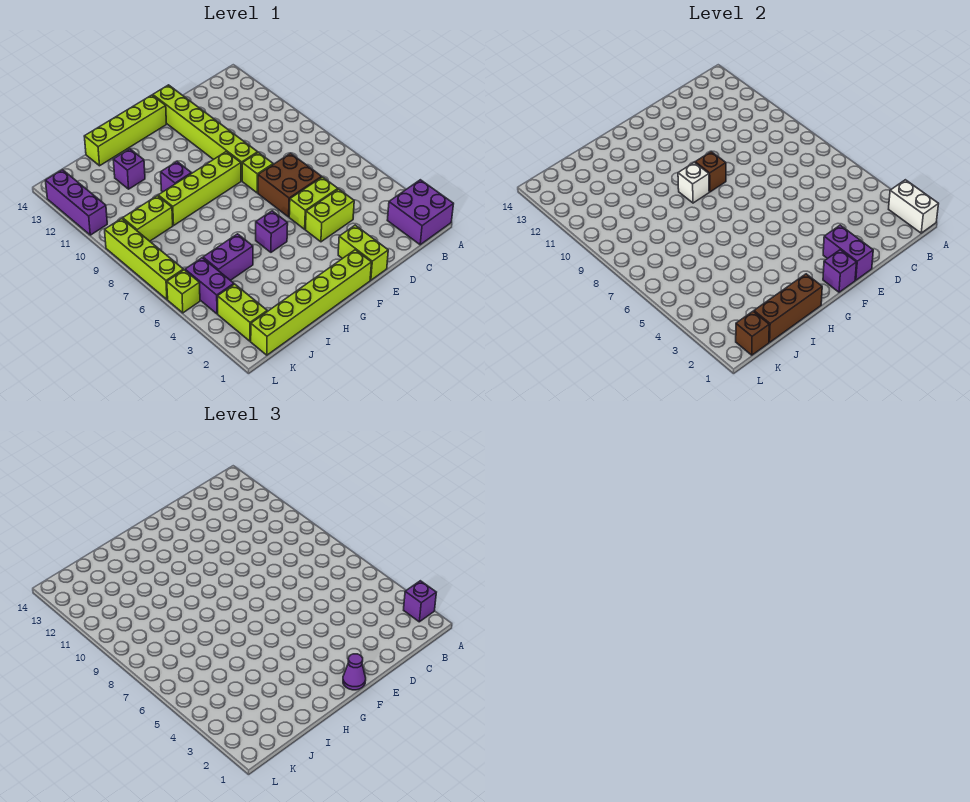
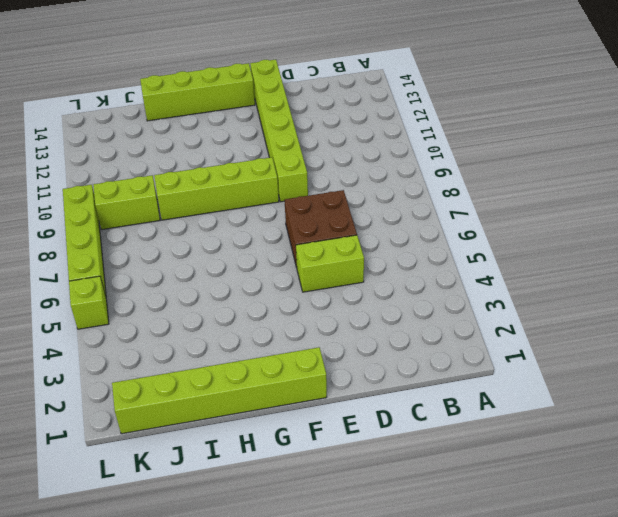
none -> purple 2x2 brick [387,180,453,245]
none -> lime 1x2 brick [305,189,354,242]
none -> lime 1x2 brick [338,225,388,280]

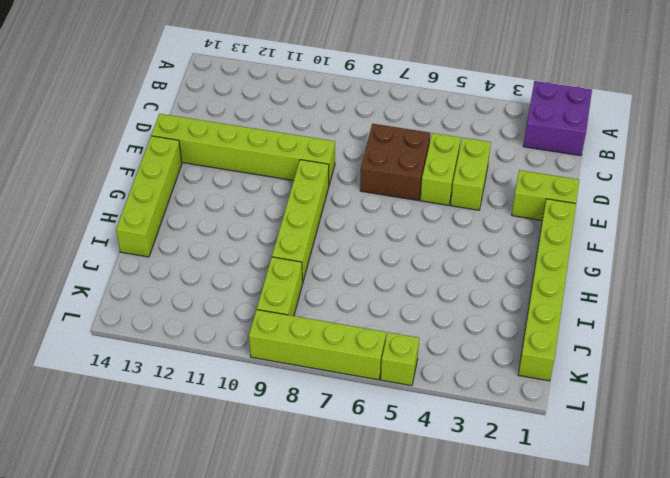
none -> lime 1x1 brick [242,152,273,193]
none -> purple 1x1 brick [256,211,288,252]
none -> purple 1x1 brick [161,162,192,192]

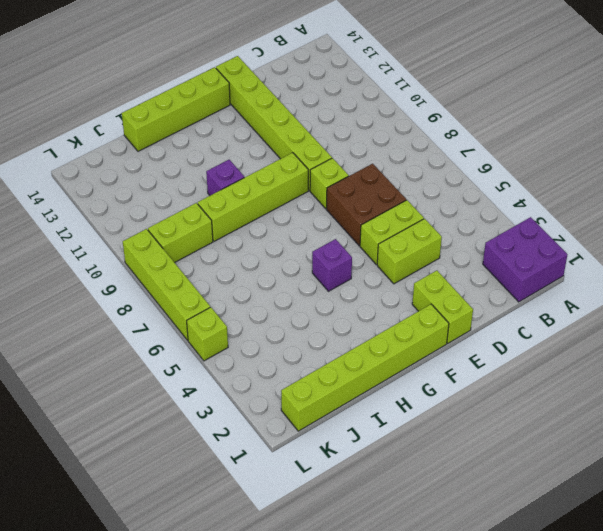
none -> purple 1x2 brick [203,234,253,280]
none -> purple 1x1 brick [113,149,145,189]
none -> lime 1x2 brick [218,284,267,341]

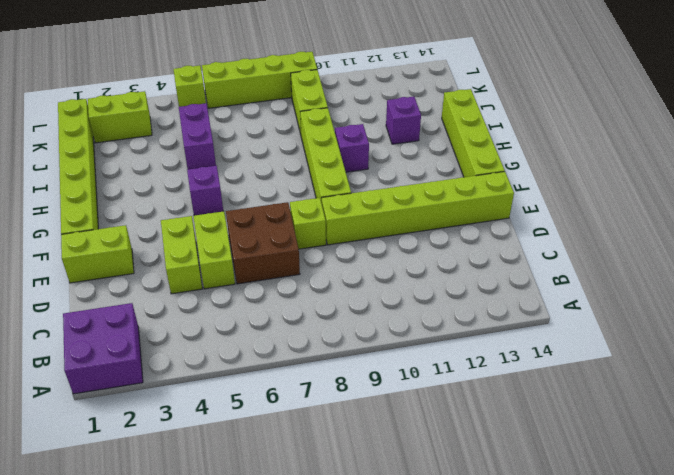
none -> purple 1x2 brick [185,258,234,314]
none -> purple 1x3 brick [45,170,107,235]
none -> white 1x2 brick [889,180,938,233]

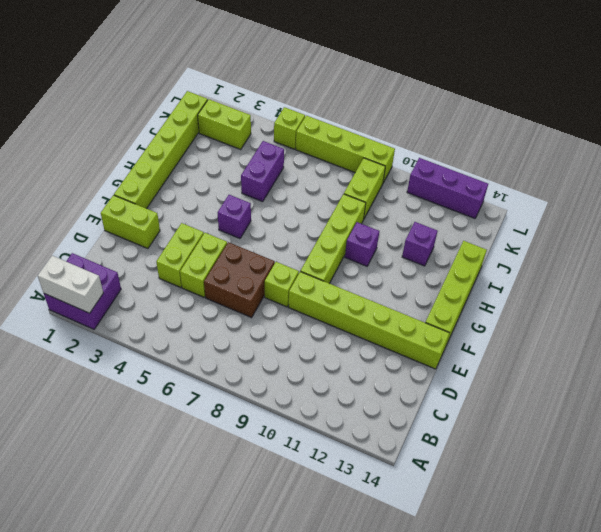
none -> purple 1x2 brick [185,258,234,314]
none -> purple 1x2 brick [823,225,873,280]
none -> purple 1x1 brick [823,250,857,292]

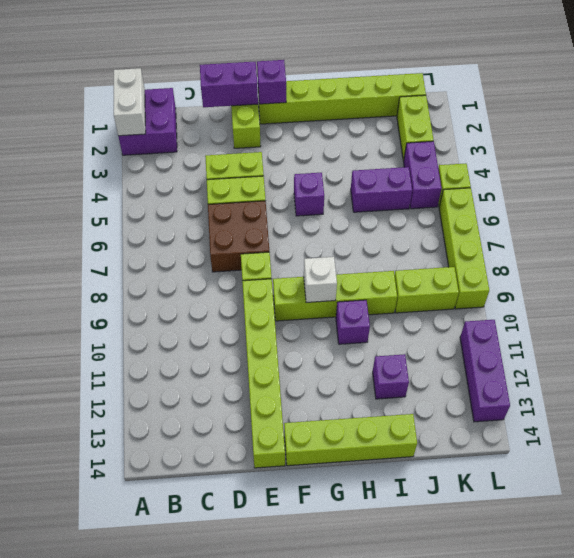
purple 1x2 brick [200,62,258,107] -> purple 1x2 brick turned to [823,225,873,280]
none -> brown 1x1 brick [695,152,726,192]
none -> brown 1x3 brick [754,274,822,342]
none -> brown 1x1 brick [736,311,769,355]

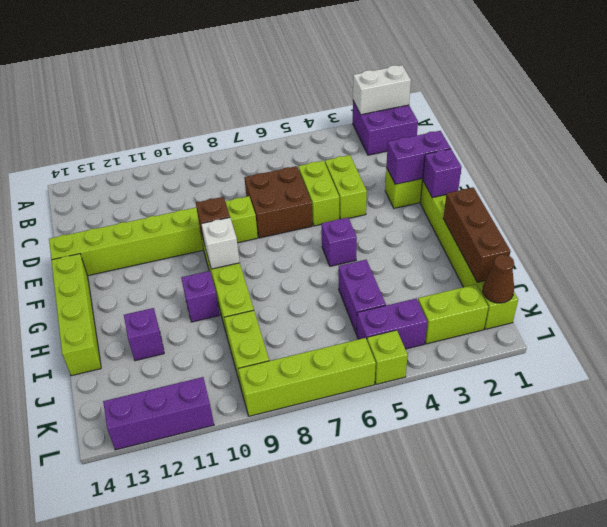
brown 1x1 cone [483,255,514,303] -> brown 1x1 brick [736,311,769,355]
none -> purple 1x1 brick [404,581,436,622]
none -> purple 1x1 cone [343,654,366,690]

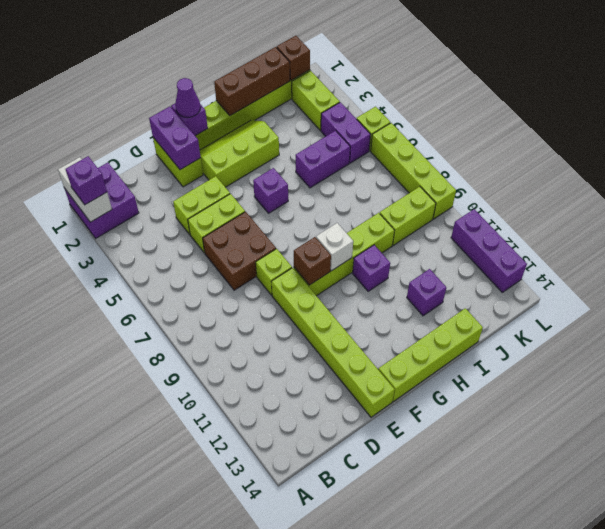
lime 2x3 slope [200,120,279,187] -> none

